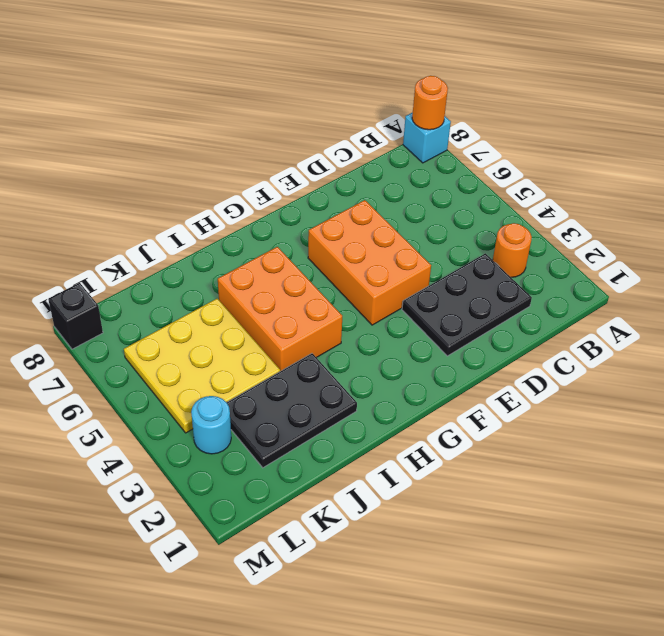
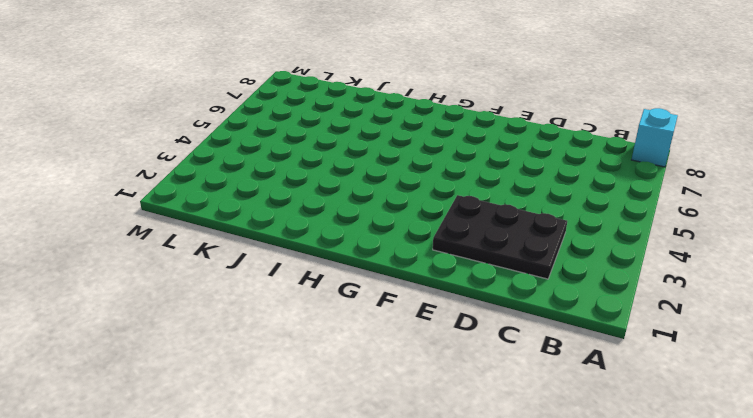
none -> orange 1x1 round brick [493,223,532,277]
none -> orange 2x3 brick [308,200,431,325]

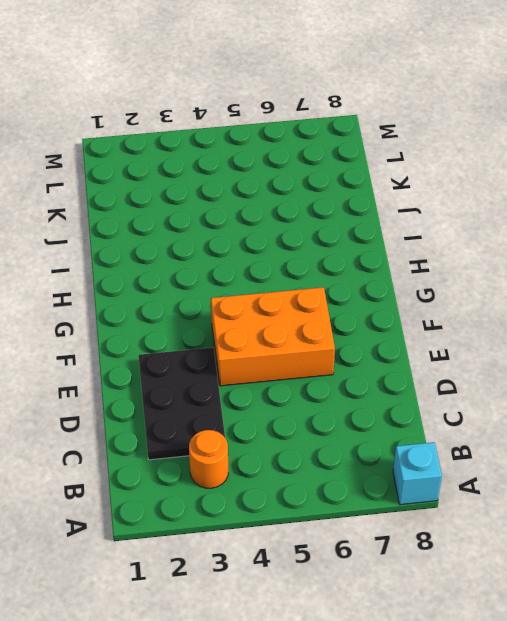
none -> orange 2x3 brick [218,247,342,371]
none -> black 2x3 plate [227,353,357,468]

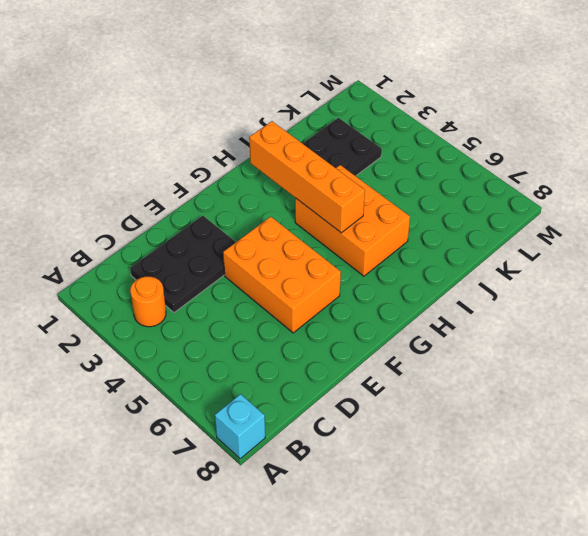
orange 1x4 brick [249,121,365,233] -> none
none -> yellow 3x3 plate [124,298,280,433]
none -> cyan 1x1 round brick [191,396,231,454]

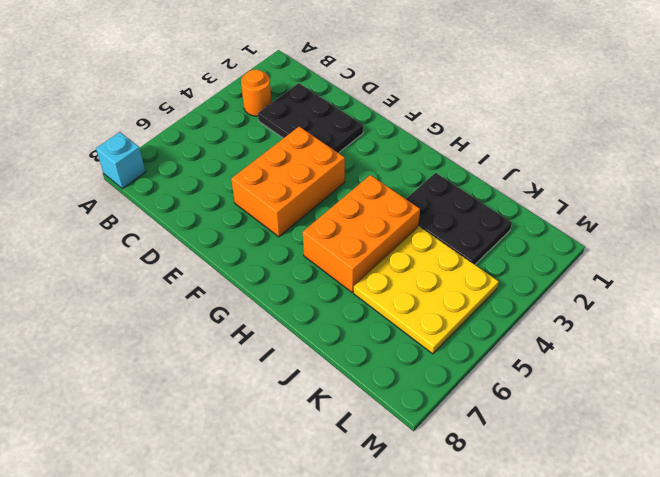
none -> cyan 1x1 round brick [191,396,231,454]
none -> black 1x1 brick [48,283,103,349]

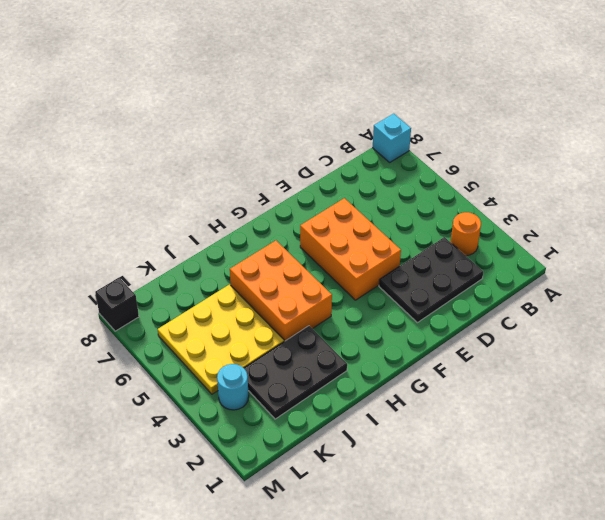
none -> orange 1x1 round brick [412,76,448,130]

